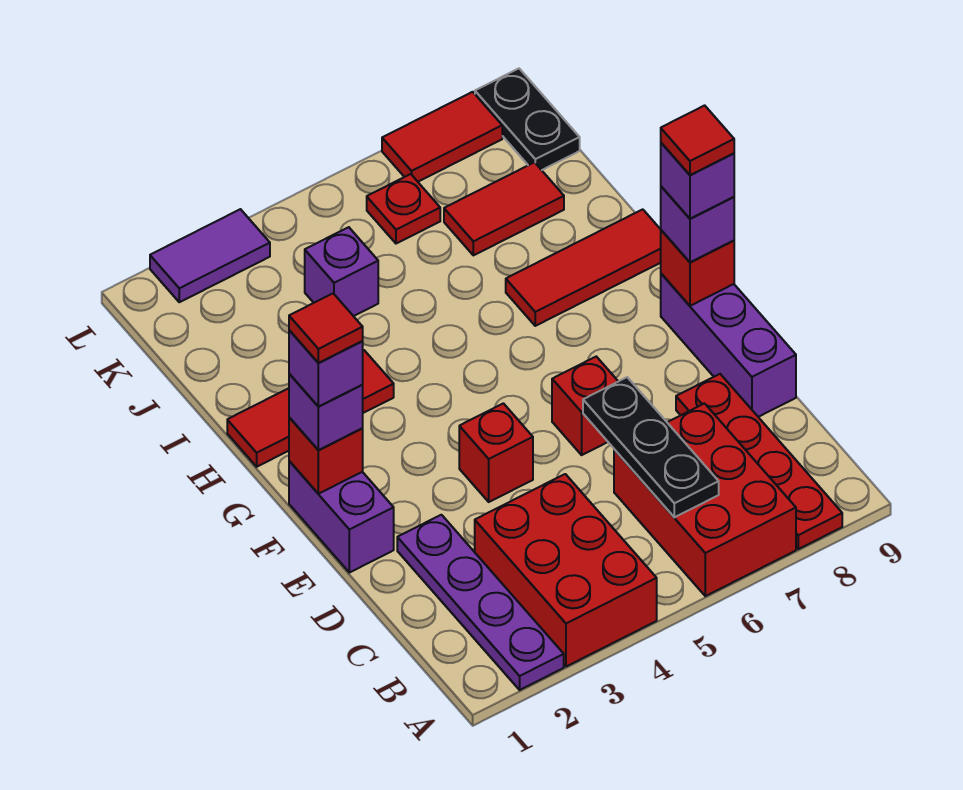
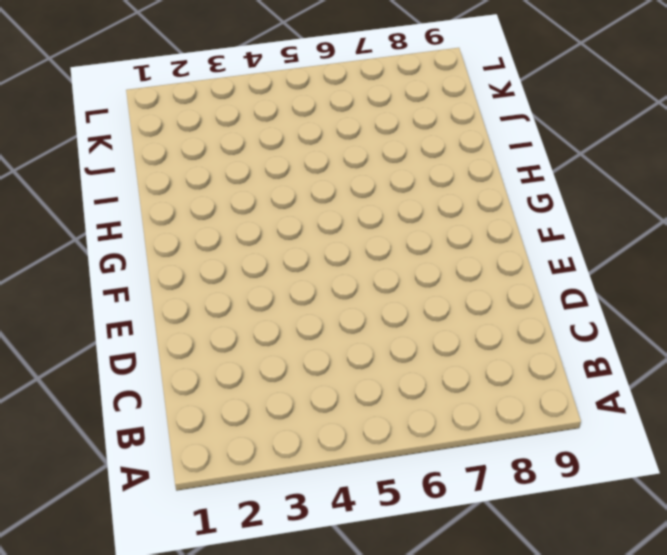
none -> purple 1x4 plate [397,515,564,690]
none -> red 2x3 brick [475,474,657,667]
none -> red 2x3 brick [614,404,796,596]

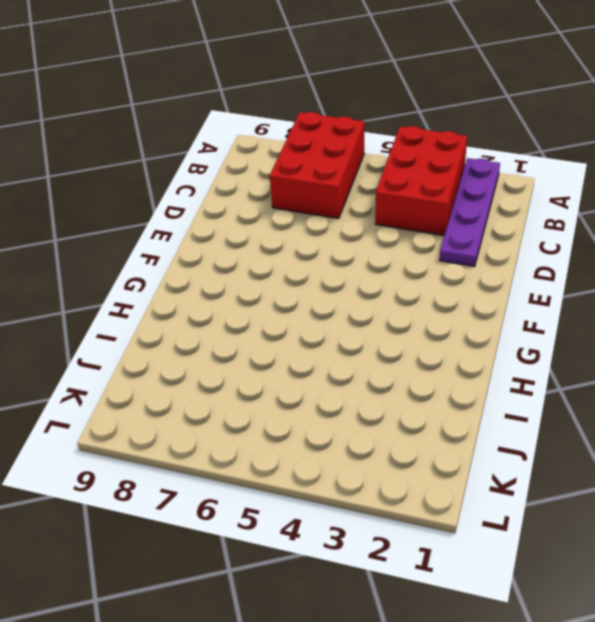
none -> red 1x4 plate [676,374,842,549]
none -> purple 1x3 brick [661,274,796,417]
none -> purple 1x2 brick [289,461,394,573]

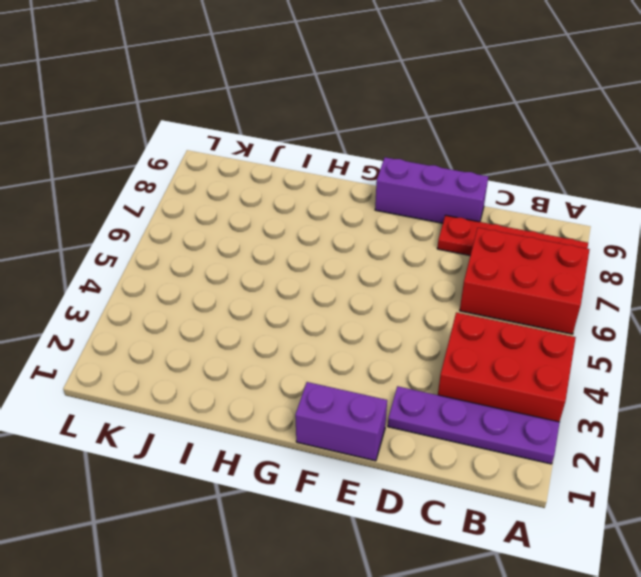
none -> red 1x1 brick [459,403,533,502]
none -> red 1x1 brick [552,357,618,455]
none -> red 1x3 tile [227,350,394,467]

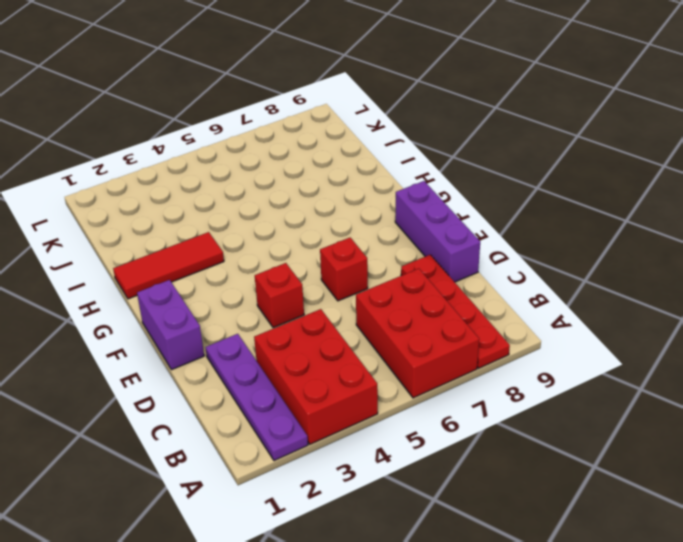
none -> red 1x3 tile [506,209,661,326]
none -> purple 1x1 brick [305,227,378,316]
none -> red 1x2 tile [444,162,564,255]

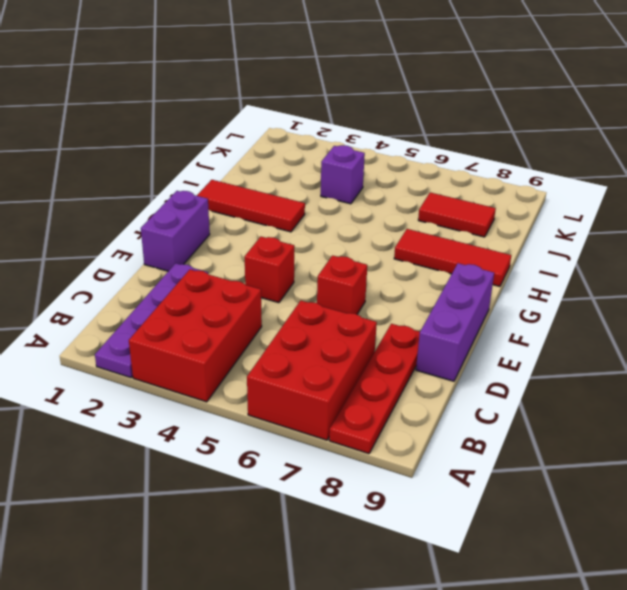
none -> red 1x1 plate [367,174,440,244]
none -> black 1x2 plate [475,69,580,170]
none -> purple 1x2 tile [150,209,270,302]

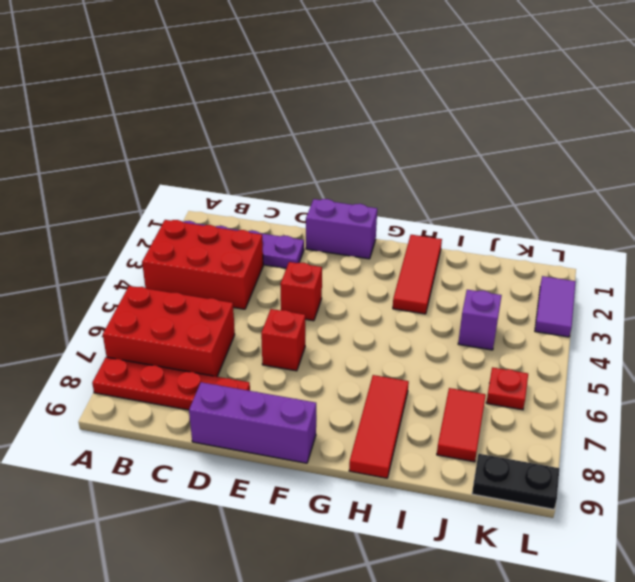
none -> red 1x2 tile [382,92,502,182]
none -> black 1x3 plate [583,377,719,517]
none -> red 1x1 brick [289,417,363,494]

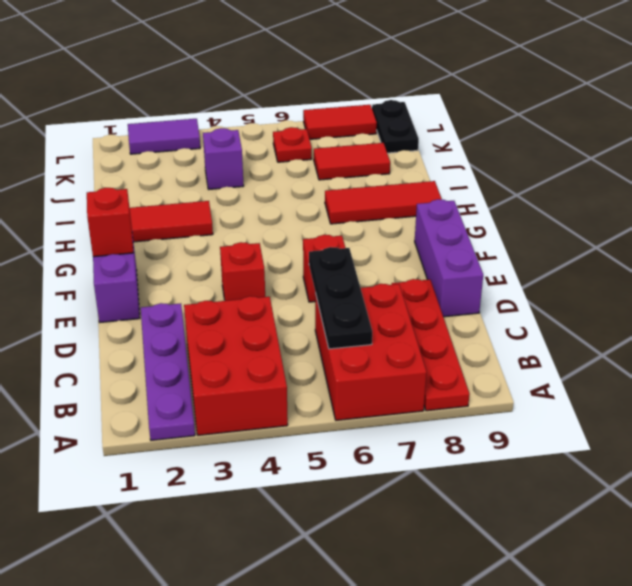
none -> red 1x1 brick [661,230,734,306]
none -> purple 1x1 brick [289,374,363,450]
none -> purple 1x1 brick [661,186,734,262]

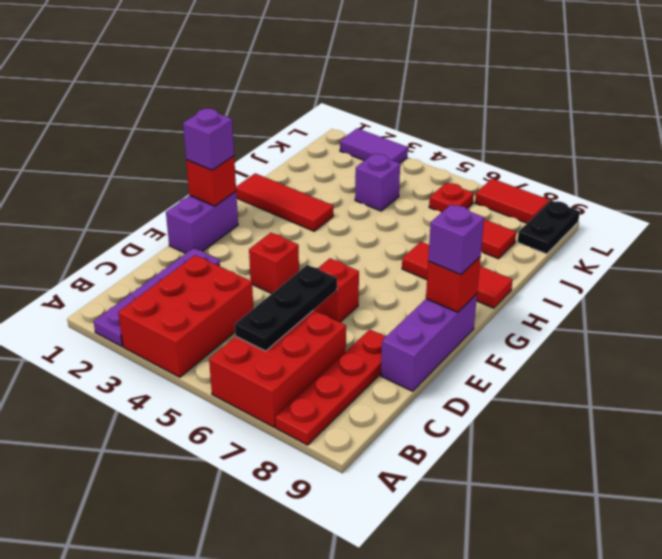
none -> purple 1x1 brick [289,330,363,407]
none -> purple 1x1 brick [661,143,734,219]
none -> red 1x1 tile [289,293,363,363]

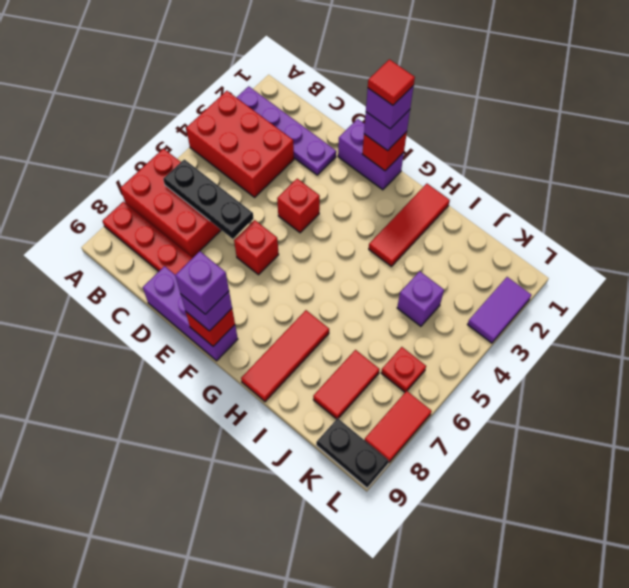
none -> red 1x1 tile [661,105,734,175]

